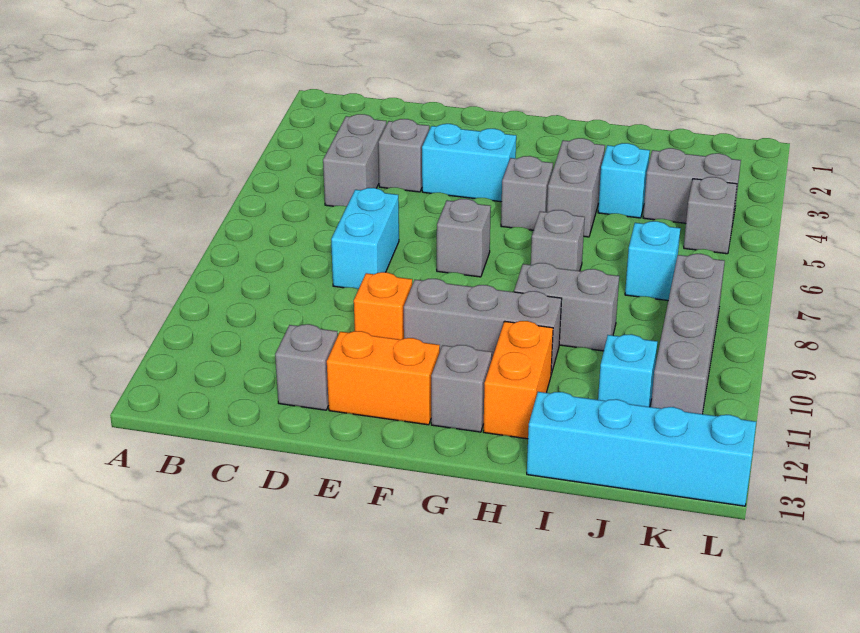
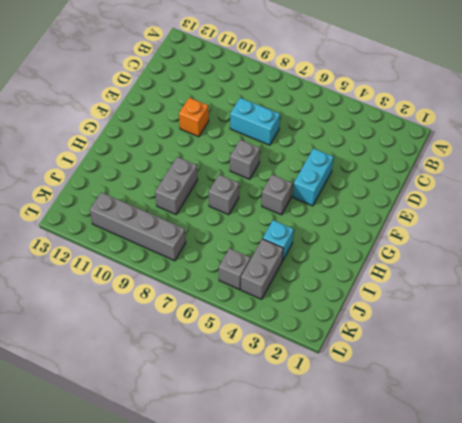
none -> grey 1x2 brick [323,114,386,207]
none -> grey 1x1 brick [378,119,429,192]
none -> grey 1x1 brick [275,324,338,410]

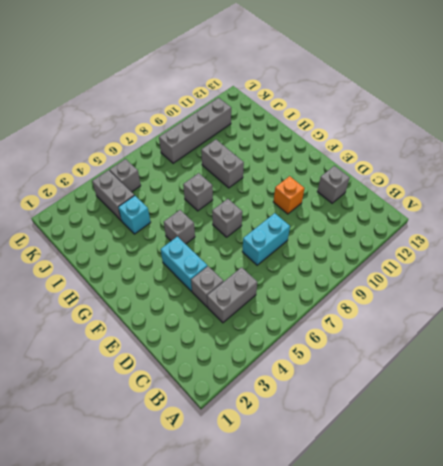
none -> orange 1x2 brick [327,331,440,425]
none -> grey 1x3 brick [404,279,562,374]
none -> grey 1x1 brick [431,345,492,432]

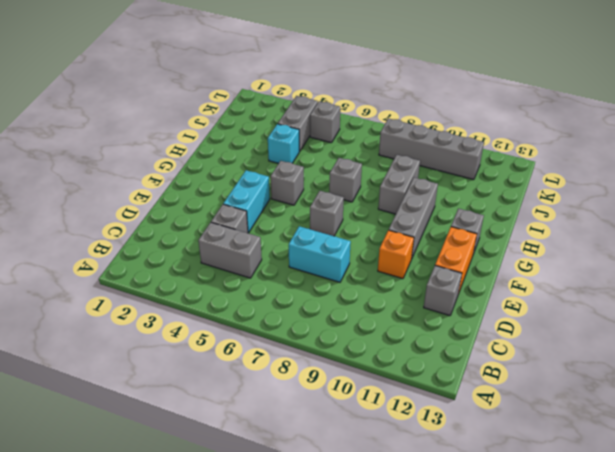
none -> grey 1x2 brick [547,138,605,237]
none -> orange 1x2 brick [483,321,553,439]
none -> cyan 1x4 brick [527,392,756,506]

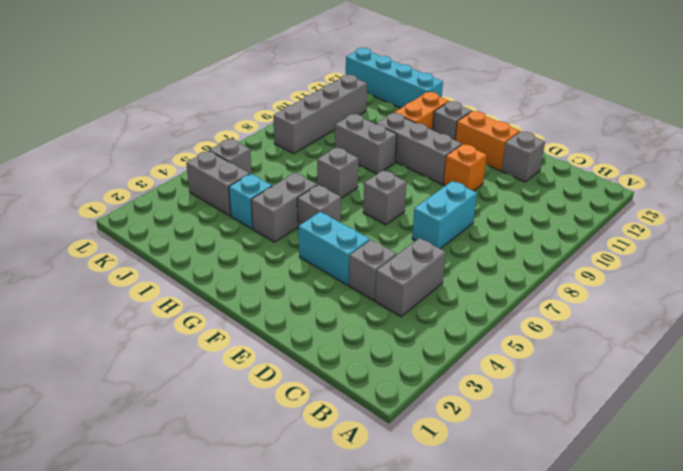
none -> cyan 1x1 brick [625,221,680,300]
none -> cyan 1x1 brick [598,334,658,407]

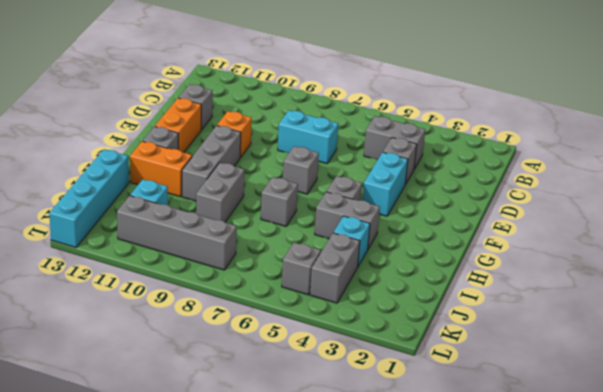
none -> cyan 1x1 brick [625,221,680,300]

